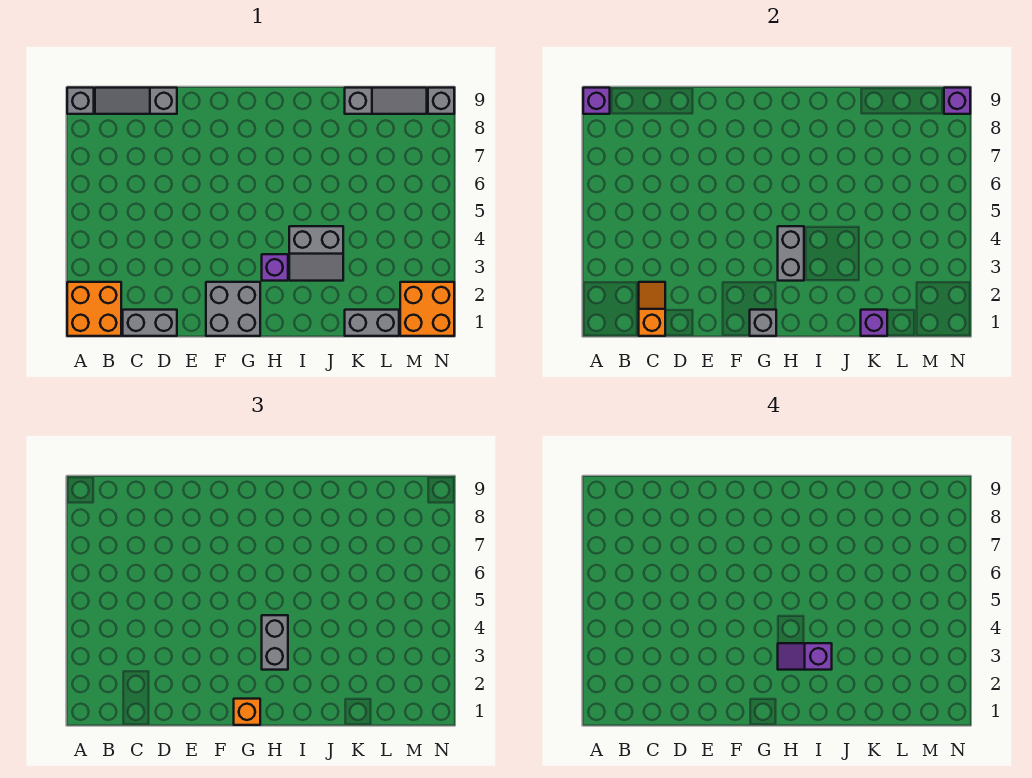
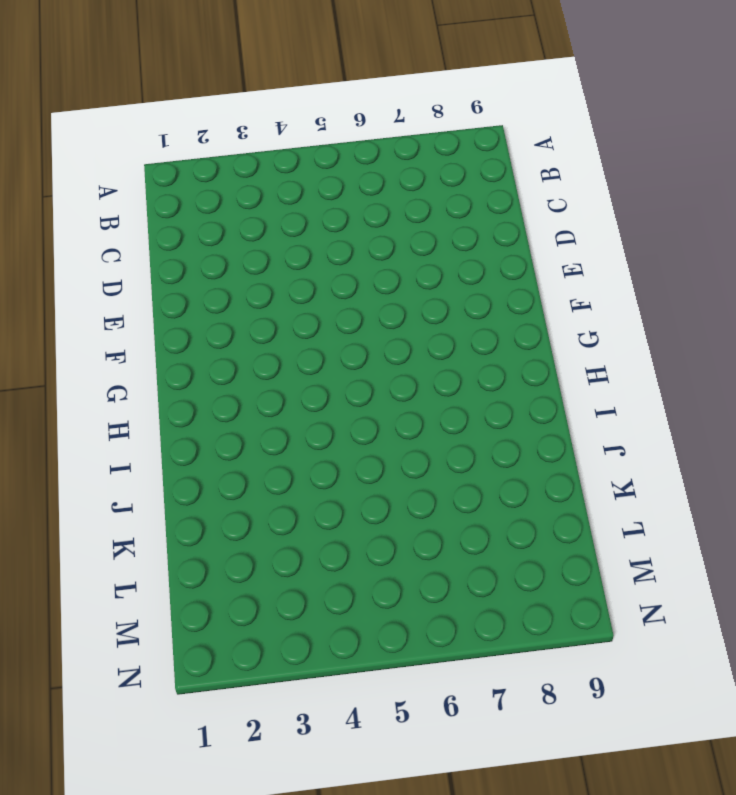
none -> orange 2x2 brick [67,282,121,336]
none -> grey 1x1 brick [67,88,94,114]
none -> grey 1x3 slope [95,88,177,114]

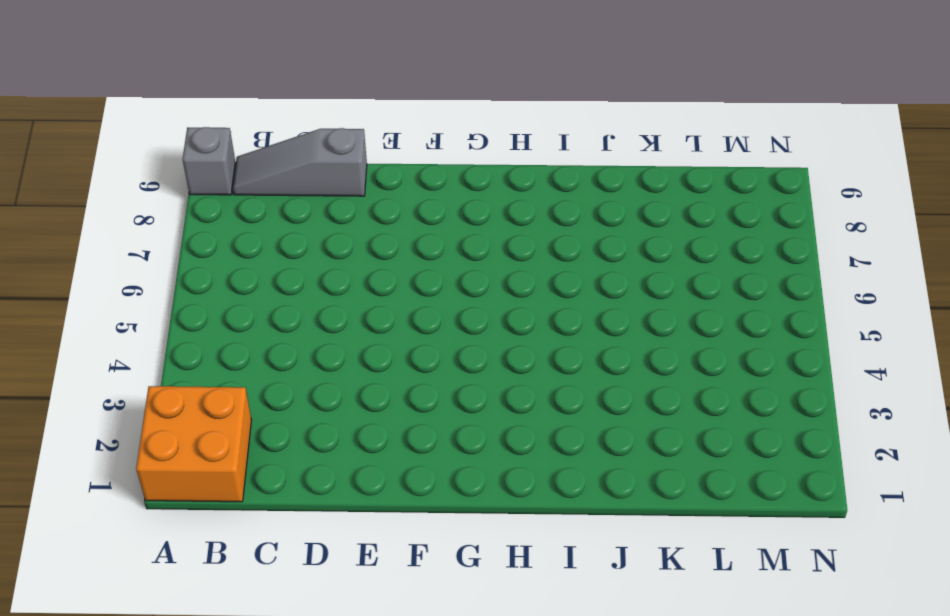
none -> grey 1x2 brick [123,310,177,336]
none -> grey 2x2 brick [206,282,260,336]
none -> purple 1x1 brick [262,254,288,281]

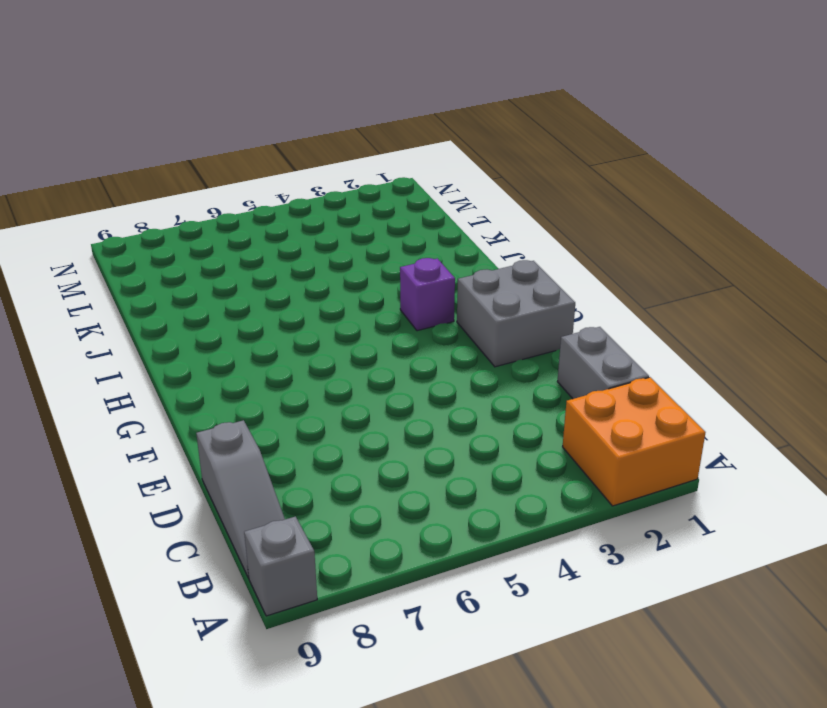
none -> grey 2x2 slope [289,226,343,281]
none -> grey 1x2 brick [345,310,399,336]
none -> grey 1x3 slope [345,88,427,114]

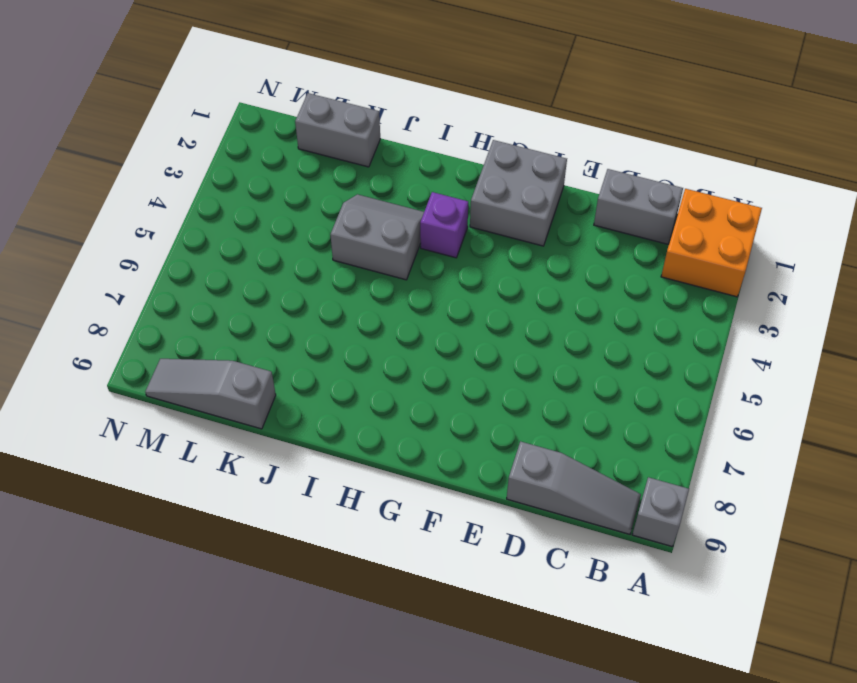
none -> orange 2x2 brick [400,282,454,336]
none -> grey 1x1 brick [428,88,454,114]
none -> purple 1x1 brick [583,88,610,114]

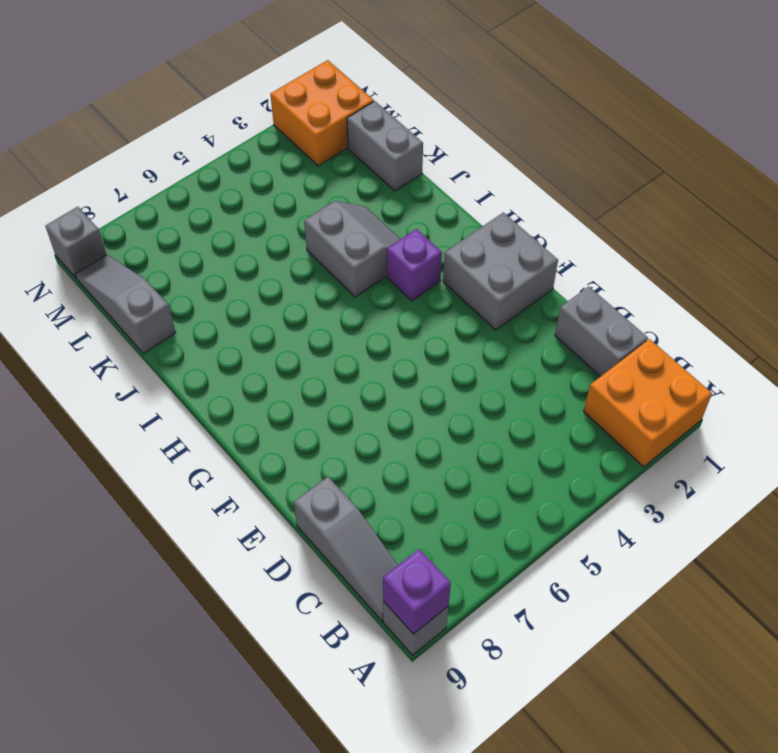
none -> orange 1x2 slope [639,282,665,336]
none -> grey 1x1 brick [750,310,776,336]
none -> grey 1x2 brick [778,226,804,281]

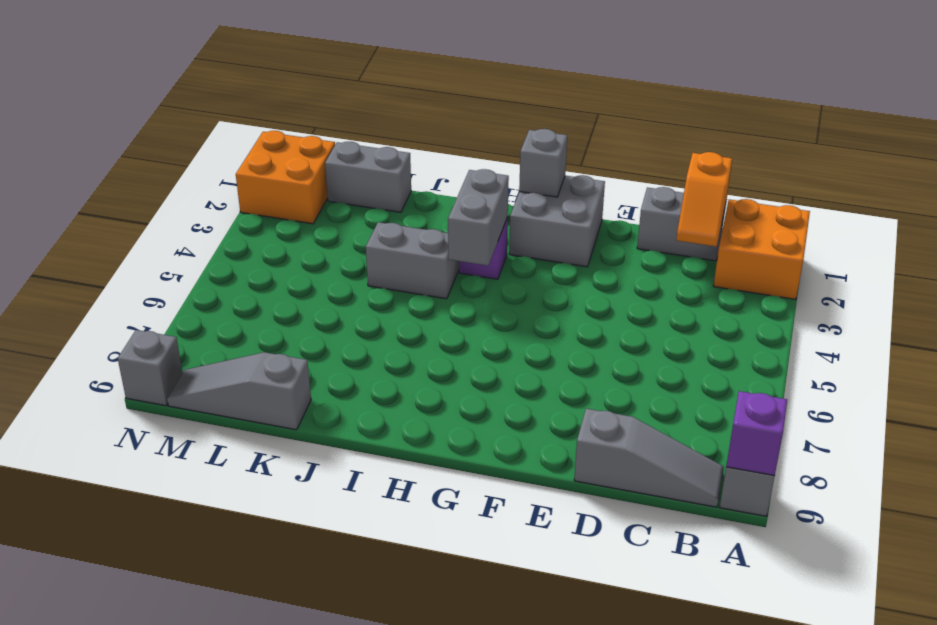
none -> purple 1x1 brick [861,310,887,336]
none -> purple 1x1 brick [944,88,970,114]
none -> orange 1x1 brick [234,699,260,725]

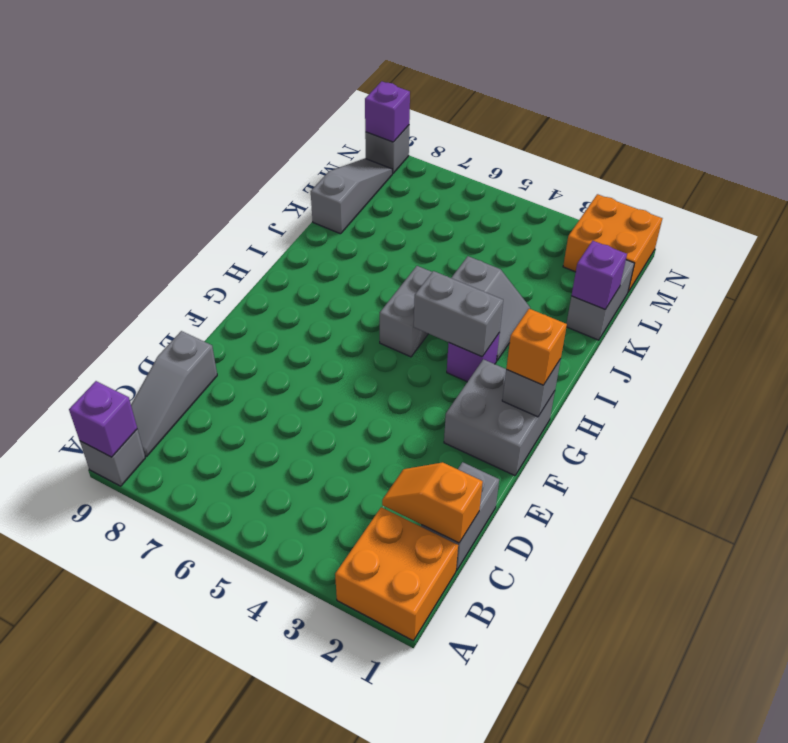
grey 1x2 brick [380,266,432,357] -> grey 1x2 brick turned to [262,615,288,670]
none -> purple 1x2 slope [778,643,832,670]

